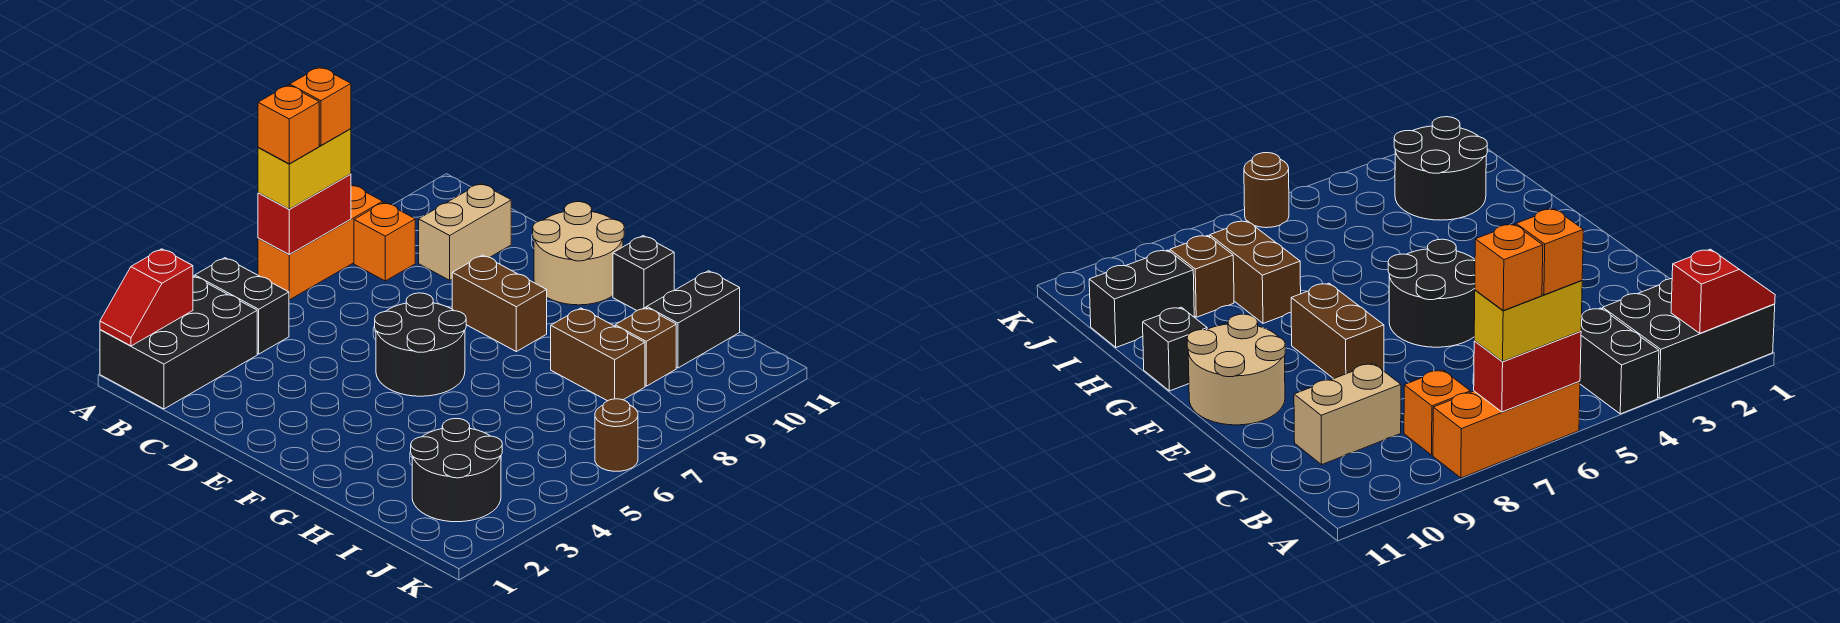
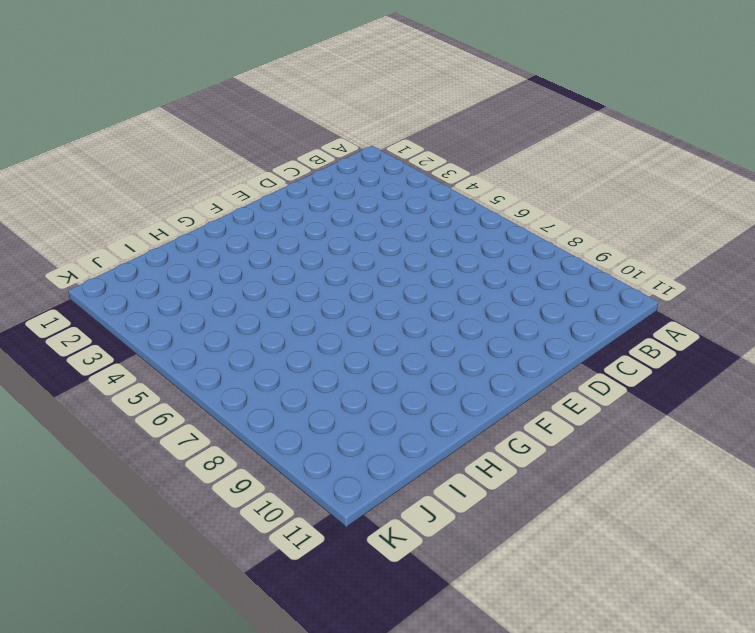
none -> black 2x3 brick [100,276,257,409]
none -> black 1x2 brick [195,258,289,354]
none -> orange 1x3 brick [258,185,383,300]

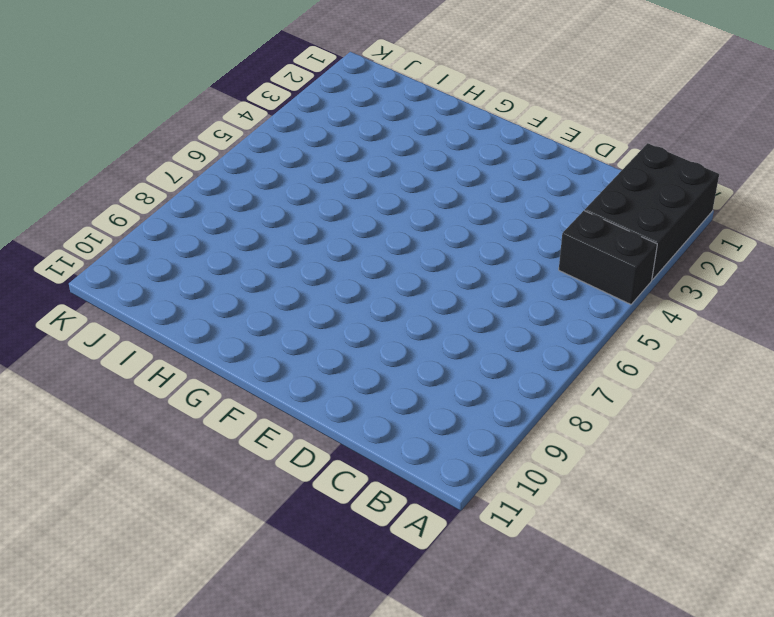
none -> orange 1x3 brick [258,185,383,300]
none -> orange 1x1 brick [354,202,415,281]
none -> tan 1x2 brick [419,183,511,280]

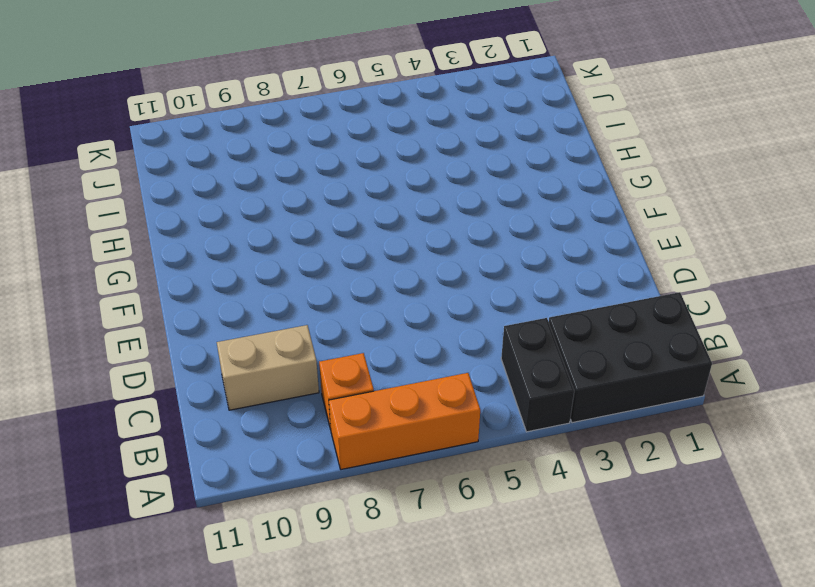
none -> black 2x2 round brick [375,293,466,396]
none -> brown 1x2 brick [452,255,547,352]
none -> tan 2x2 round brick [533,202,624,305]

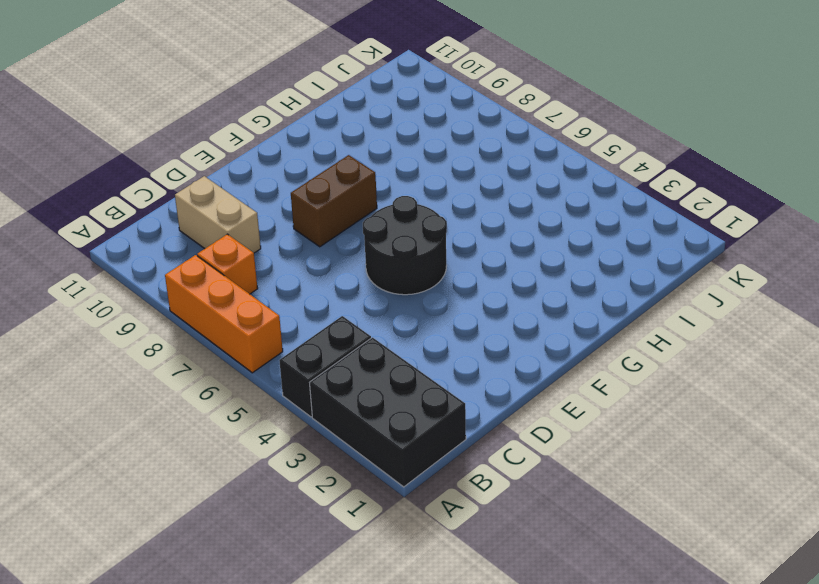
none -> tan 2x2 round brick [533,202,624,305]
none -> black 1x1 brick [613,236,674,310]
none -> brown 1x2 brick [551,308,645,401]

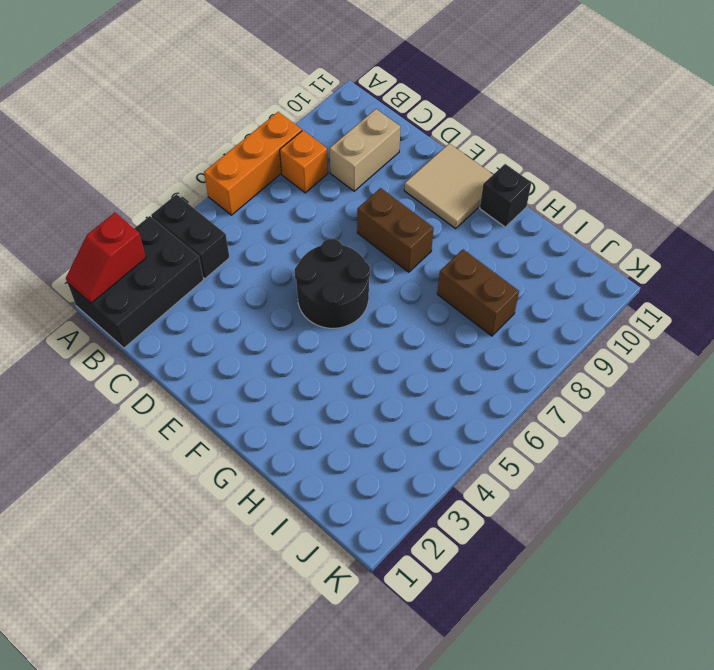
tan 2x2 tile [404,143,493,229] -> tan 2x2 round brick [533,202,624,305]
none -> black 2x2 round brick [411,419,502,522]
none -> brown 1x1 brick [615,307,676,386]
none -> black 1x2 brick [647,271,740,368]

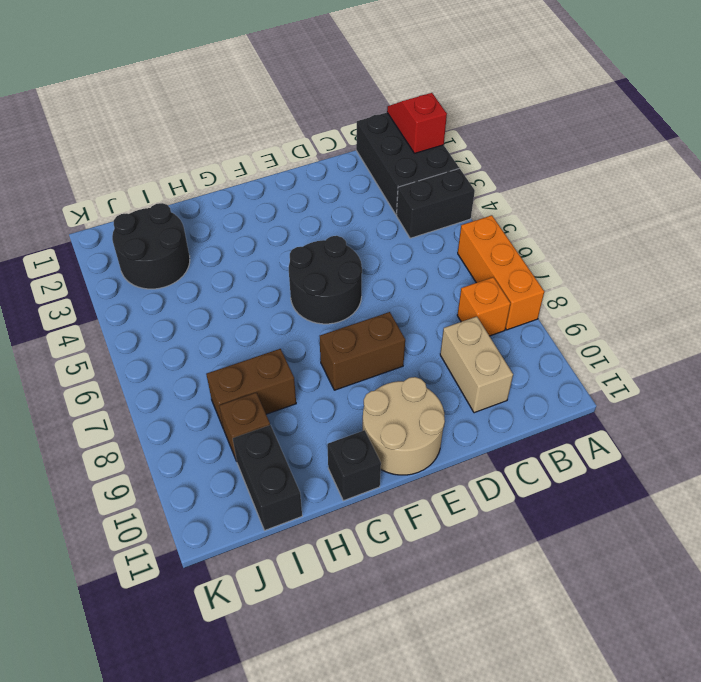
none -> brown 1x1 round brick [595,399,638,471]
none -> red 1x2 brick [258,174,351,254]
none -> yellow 1x2 brick [258,129,351,209]

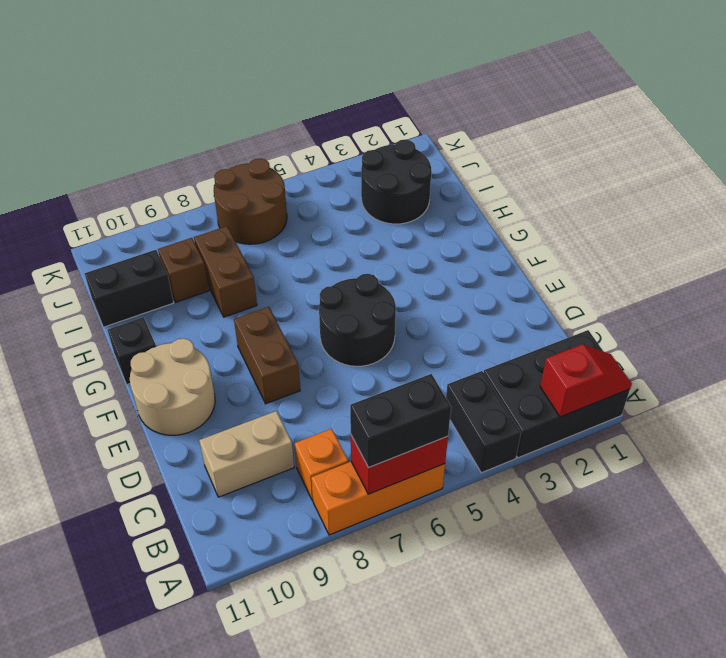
black 1x2 brick [350,374,451,468] -> yellow 1x2 brick [258,129,351,209]
brown 2x2 round brick [214,158,287,244] -> brown 1x1 round brick [595,399,638,471]
none -> orange 1x1 brick [258,85,319,164]
none -> orange 1x1 brick [290,67,351,146]

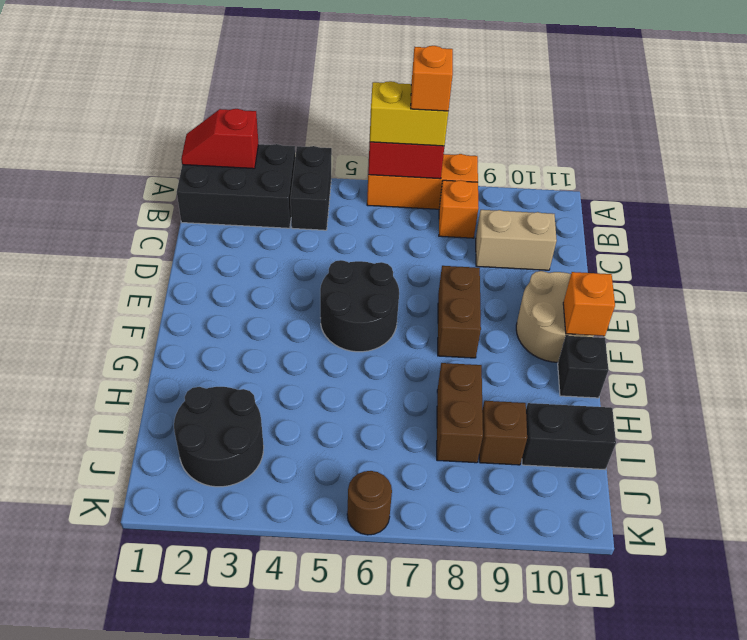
orange 1x1 brick [563,272,615,336] -> orange 1x1 brick moved to [258,85,319,164]

